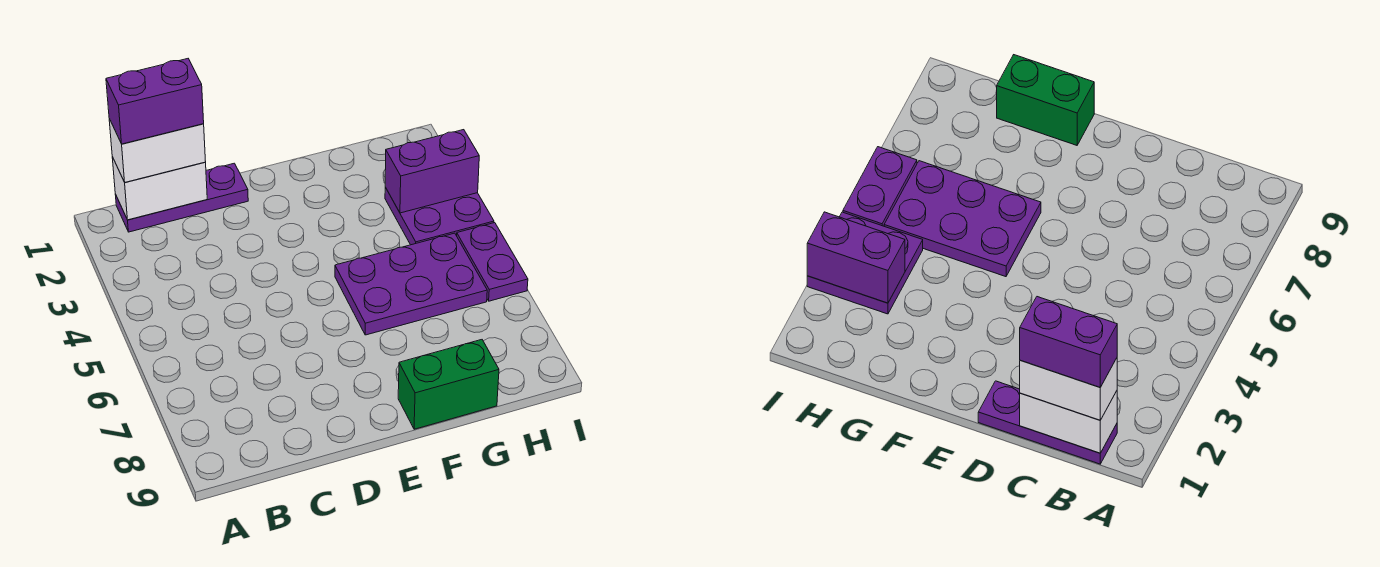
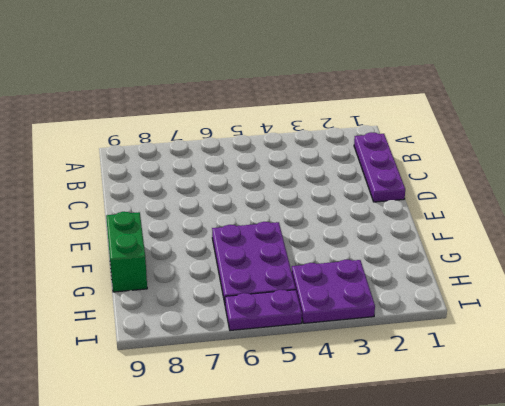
none -> white 1x2 brick [112,157,207,220]
none -> purple 1x2 brick [385,130,479,213]

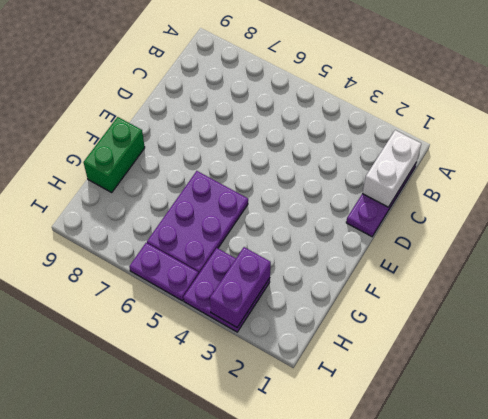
none -> white 1x2 brick [109,119,206,182]
none -> purple 1x2 brick [106,59,204,144]

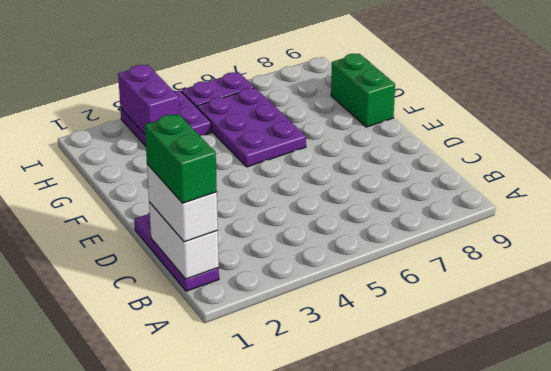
green 1x2 brick [145,114,217,203] -> purple 1x2 brick [106,59,204,144]

